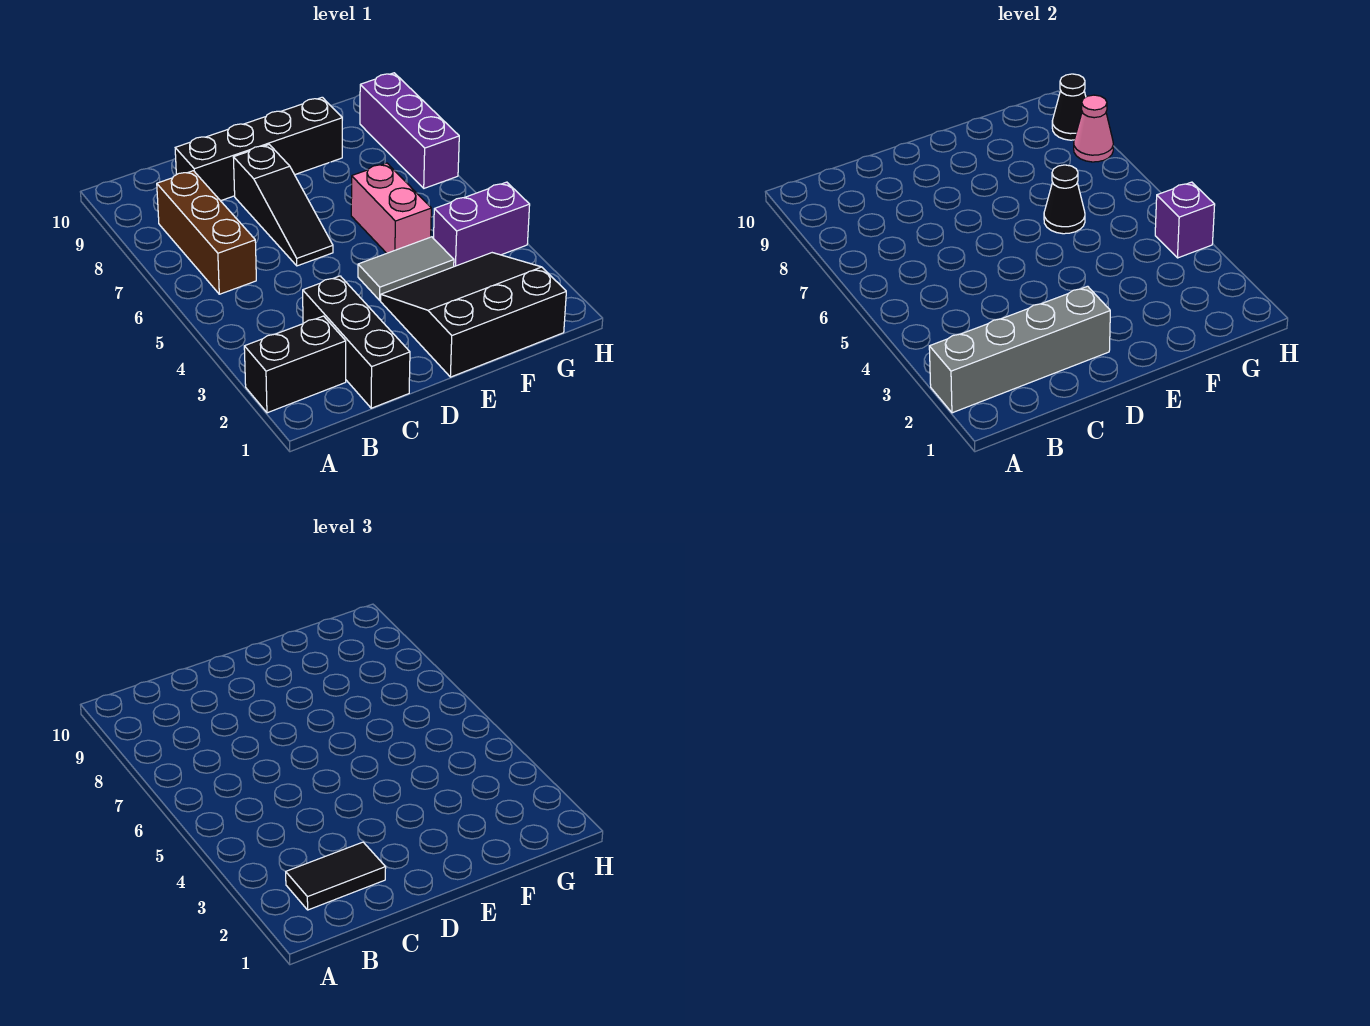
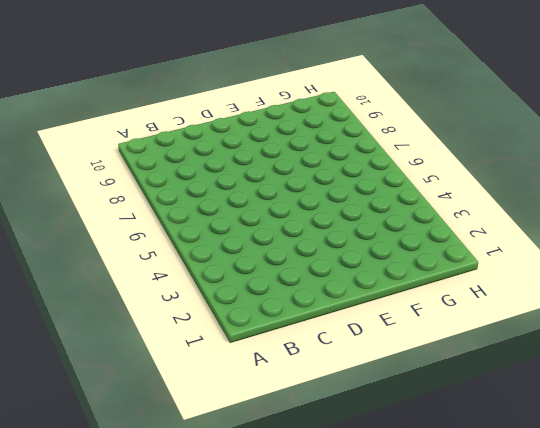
none -> black 1x2 brick [244,316,346,413]
none -> brown 1x3 brick [157,171,256,294]
none -> black 1x3 brick [303,276,410,408]

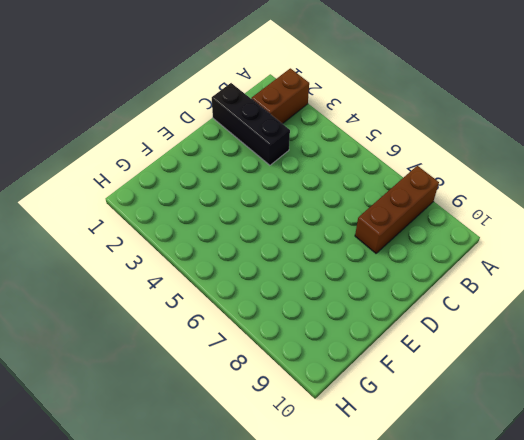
brown 1x2 brick [252,68,309,124] -> black 1x2 brick [244,316,346,413]
brown 1x3 brick [355,166,439,253] -> brown 1x3 brick turned to [157,171,256,294]
none -> black 1x4 brick [175,97,342,201]
none -> black 1x3 slope [233,145,333,266]
none -> black 3x3 slope [381,253,566,377]

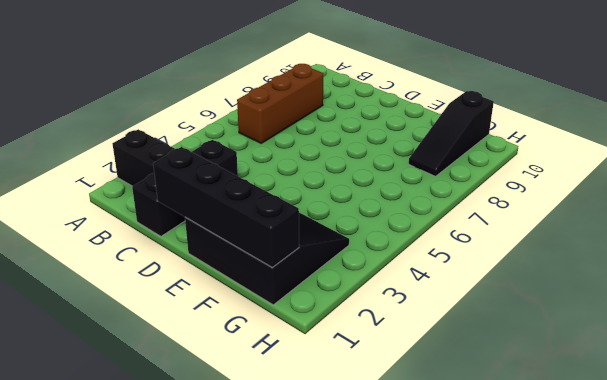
black 1x4 brick [153,147,299,268] -> black 1x4 brick moved to [175,97,342,201]
black 1x3 slope [409,91,494,176] -> black 1x3 slope moved to [233,145,333,266]
none -> grey 1x2 tile [358,237,454,300]
none -> pink 1x2 brick [351,163,431,253]
none -> purple 1x2 brick [434,182,530,267]

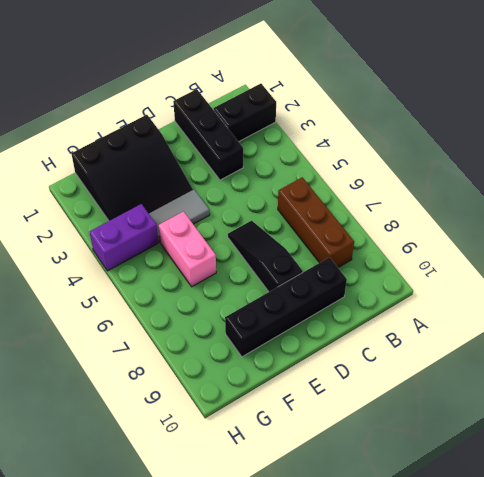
none -> purple 1x3 brick [360,73,459,188]
none -> grey 1x4 brick [929,286,1110,413]
none -> black 1x1 cone [1044,165,1085,234]

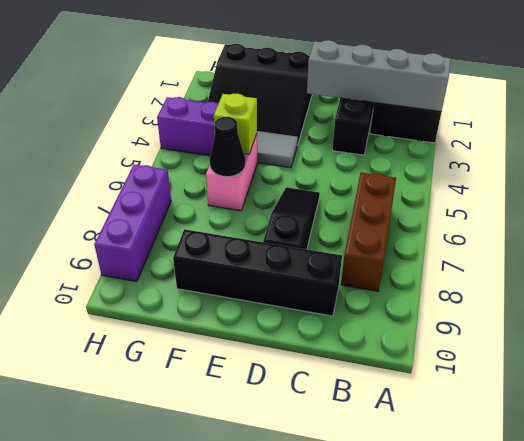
lime 1x1 brick [214,94,257,154] -> none
none -> purple 1x1 brick [1155,182,1215,258]
none -> pink 1x1 cone [1074,95,1113,162]
none -> black 1x1 cone [1052,74,1086,140]

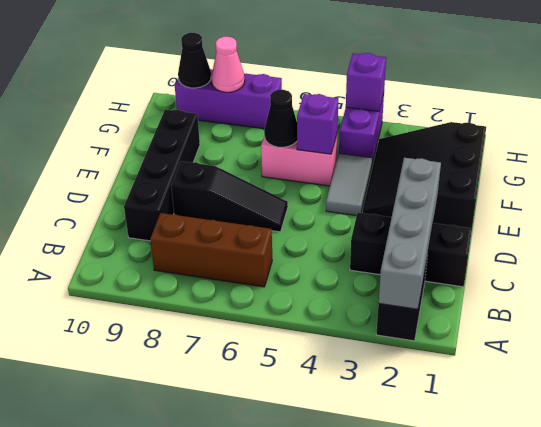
purple 1x1 brick [297,94,338,154] -> none
none -> black 1x2 tile [286,842,386,910]

